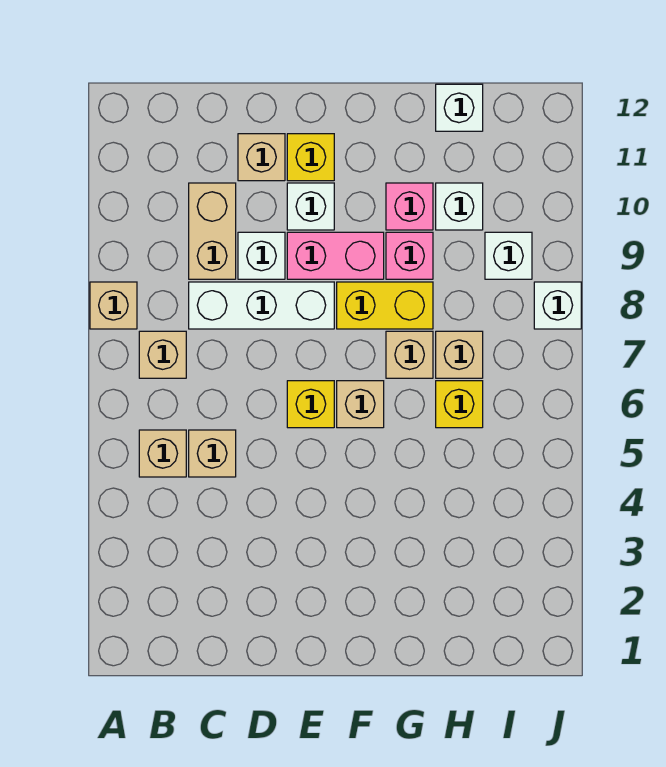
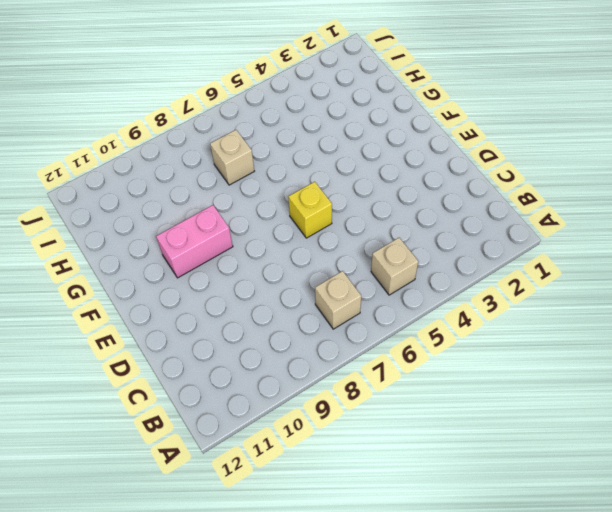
pink 1x2 brick [156,205,233,278] -> pink 1x2 brick turned to [287,232,384,279]
none -> tan 1x1 brick [90,282,137,329]
none -> tan 1x1 brick [189,430,236,477]
none -> white 1x3 brick [189,282,334,329]

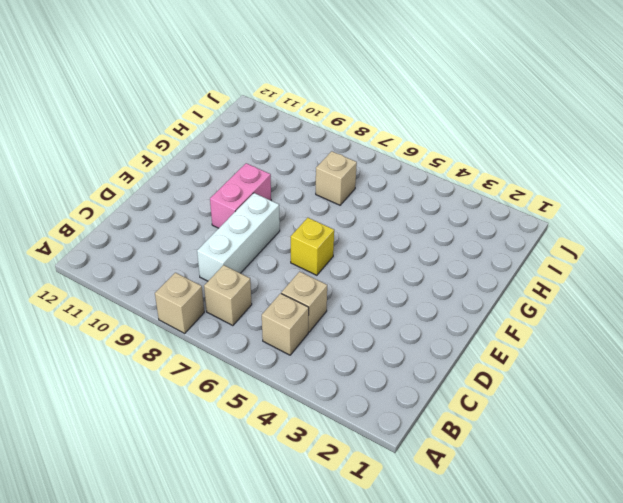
none -> tan 1x2 brick [189,183,236,279]
none -> white 1x1 brick [238,232,285,279]
none -> tan 1x1 brick [238,134,285,181]

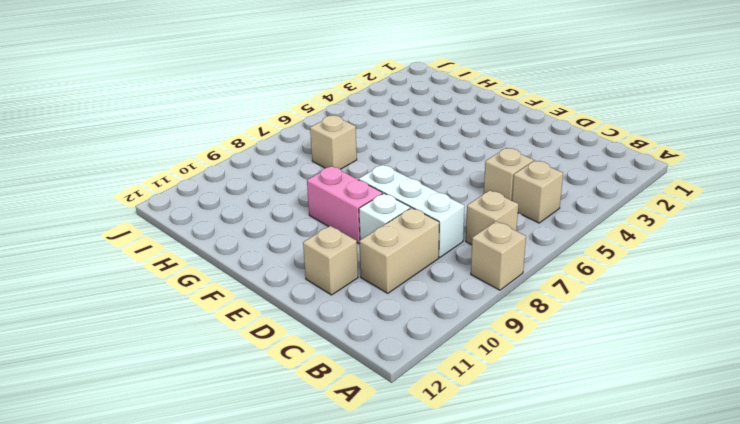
none -> yellow 1x1 brick [287,381,334,428]
none -> white 1x1 brick [287,183,334,230]
none -> yellow 1x1 brick [287,134,334,181]

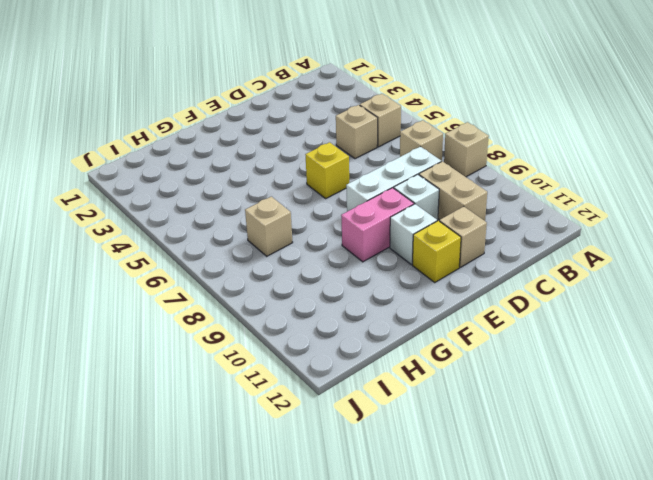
none -> tan 1x1 brick [337,381,384,428]
none -> yellow 1x2 brick [337,282,433,329]
none -> tan 1x1 brick [386,331,433,378]

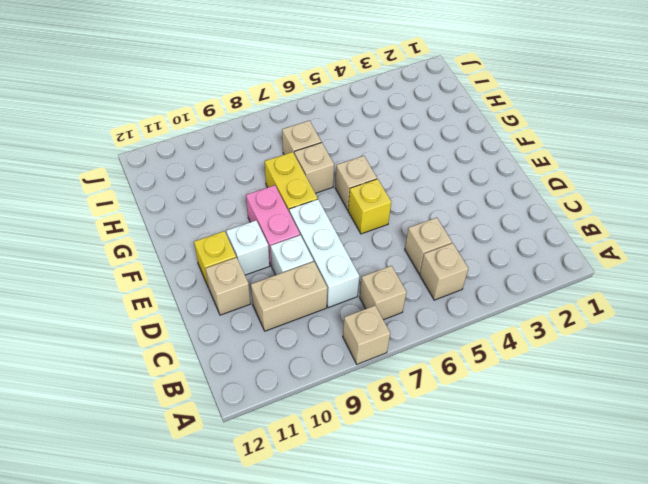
none -> pink 1x1 brick [386,232,433,279]
none -> pink 1x1 brick [386,183,433,230]
none -> yellow 1x1 brick [436,381,483,428]

